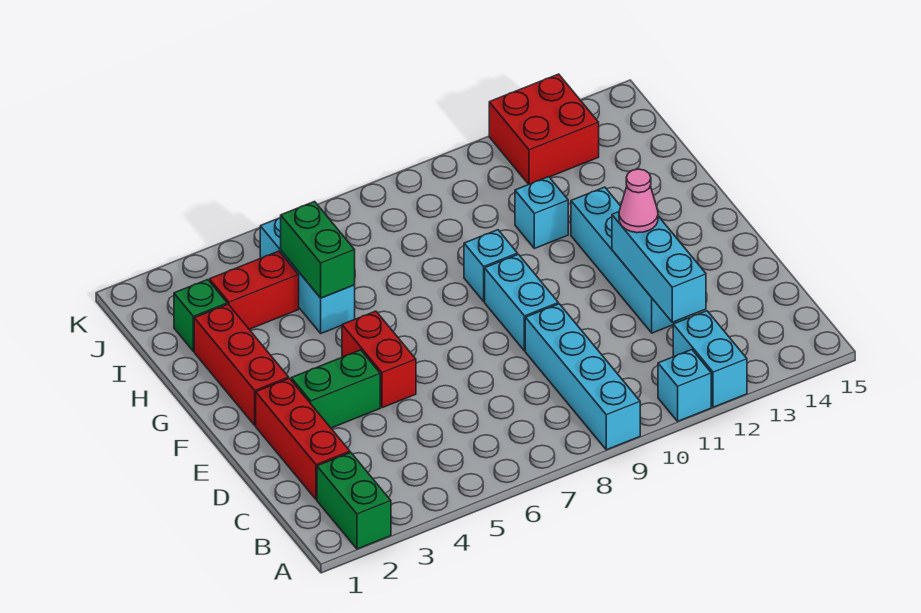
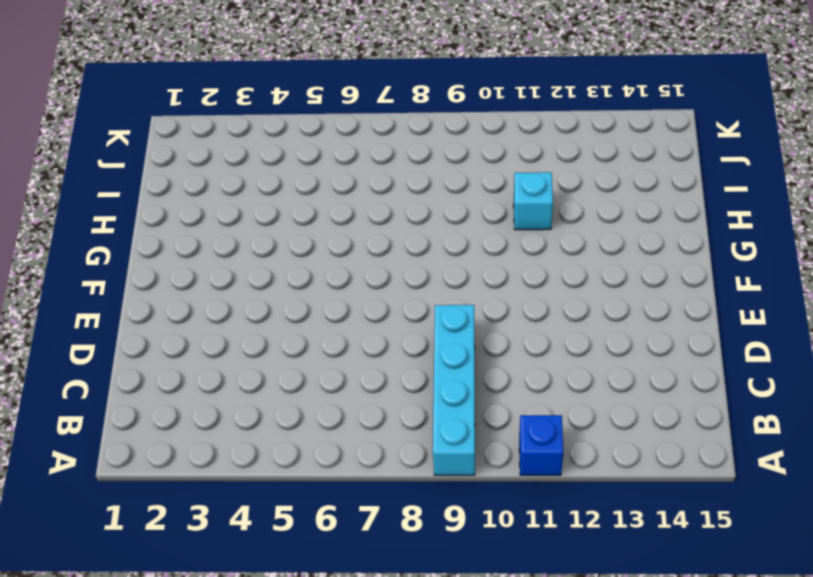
blue 1x1 brick [519,415,563,475] -> cyan 1x1 brick [658,350,711,421]
none -> green 1x2 brick [317,453,391,549]
none -> cyan 1x2 brick [673,311,747,407]
none -> red 1x3 brick [256,378,350,500]

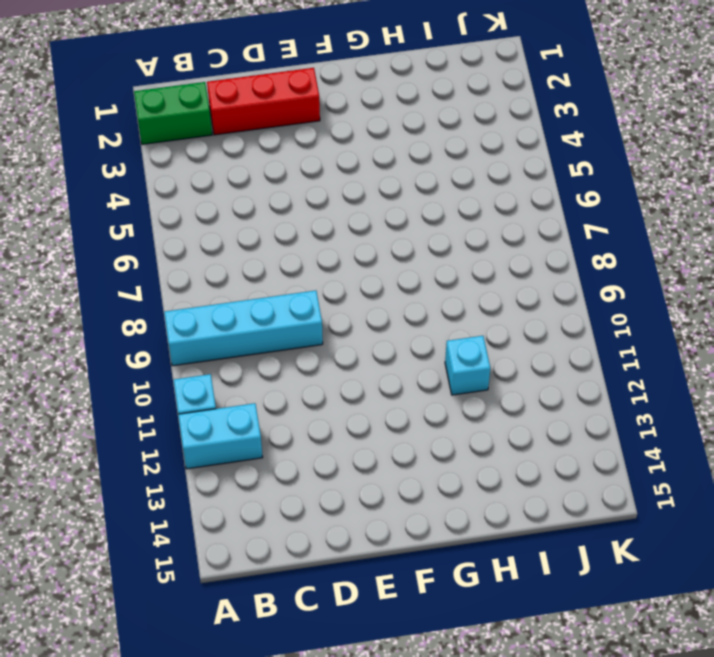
none -> cyan 1x4 brick [571,187,686,333]
none -> green 1x2 brick [291,350,380,428]
none -> red 1x2 brick [342,311,416,408]

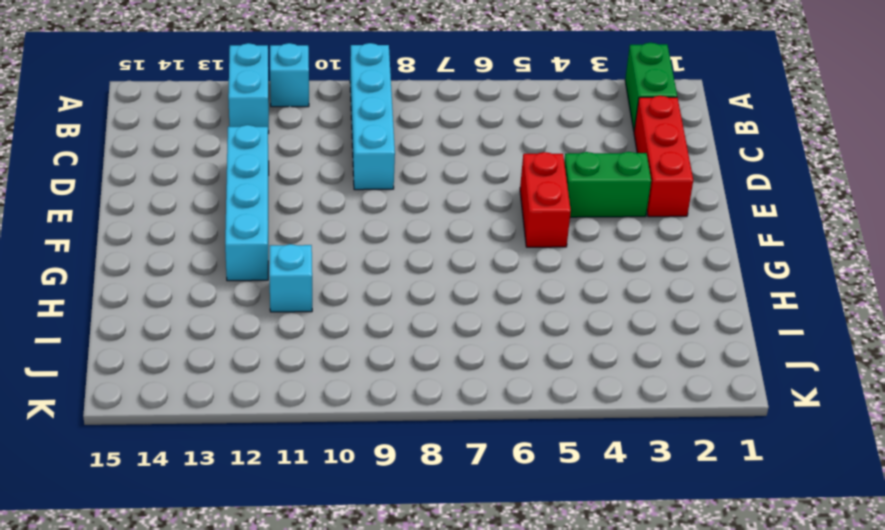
none -> cyan 1x2 brick [485,254,558,351]
none -> red 1x3 brick [194,304,289,425]
none -> cyan 1x1 brick [464,230,518,301]

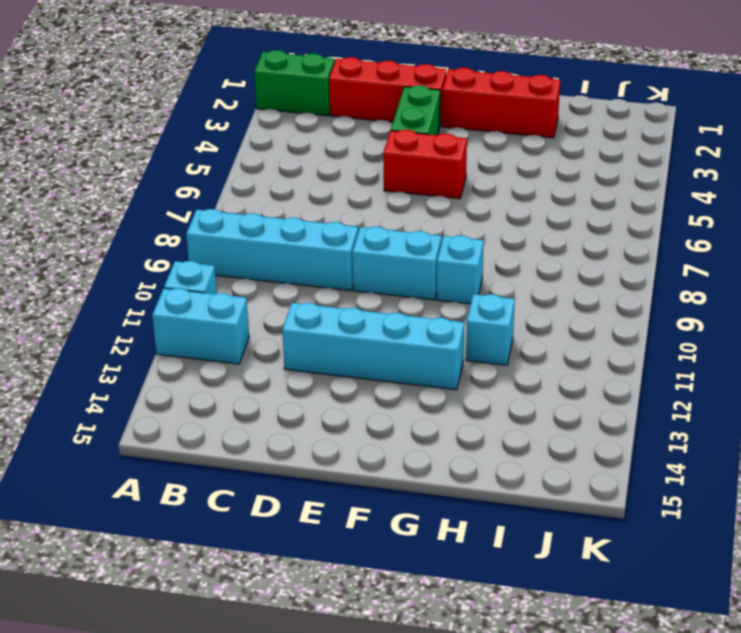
none -> cyan 1x3 brick [260,217,355,333]
none -> green 1x1 brick [174,280,227,351]
none -> red 1x2 brick [210,251,299,329]

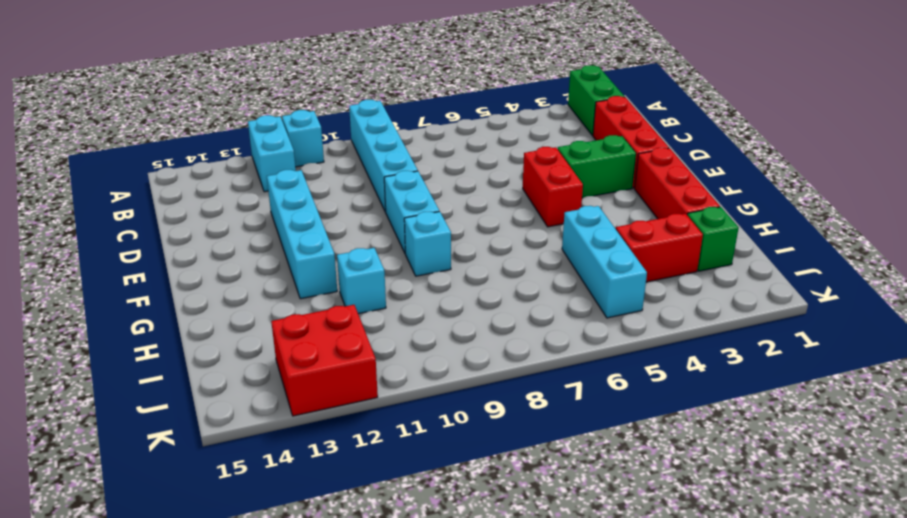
none -> cyan 1x3 brick [612,212,706,322]
none -> green 1x2 brick [281,202,355,298]
none -> pink 1x1 cone [619,169,658,233]

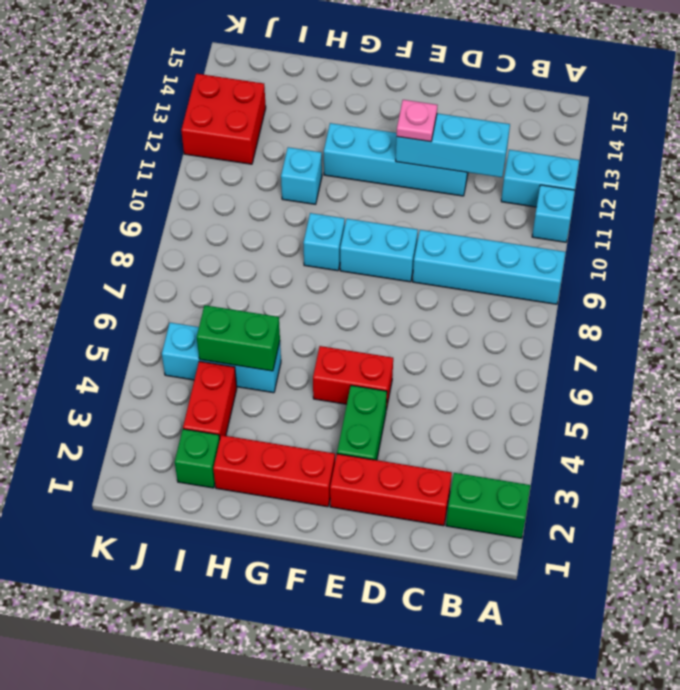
pink 1x1 plate [397,100,437,142] -> pink 1x1 cone [619,169,658,233]

